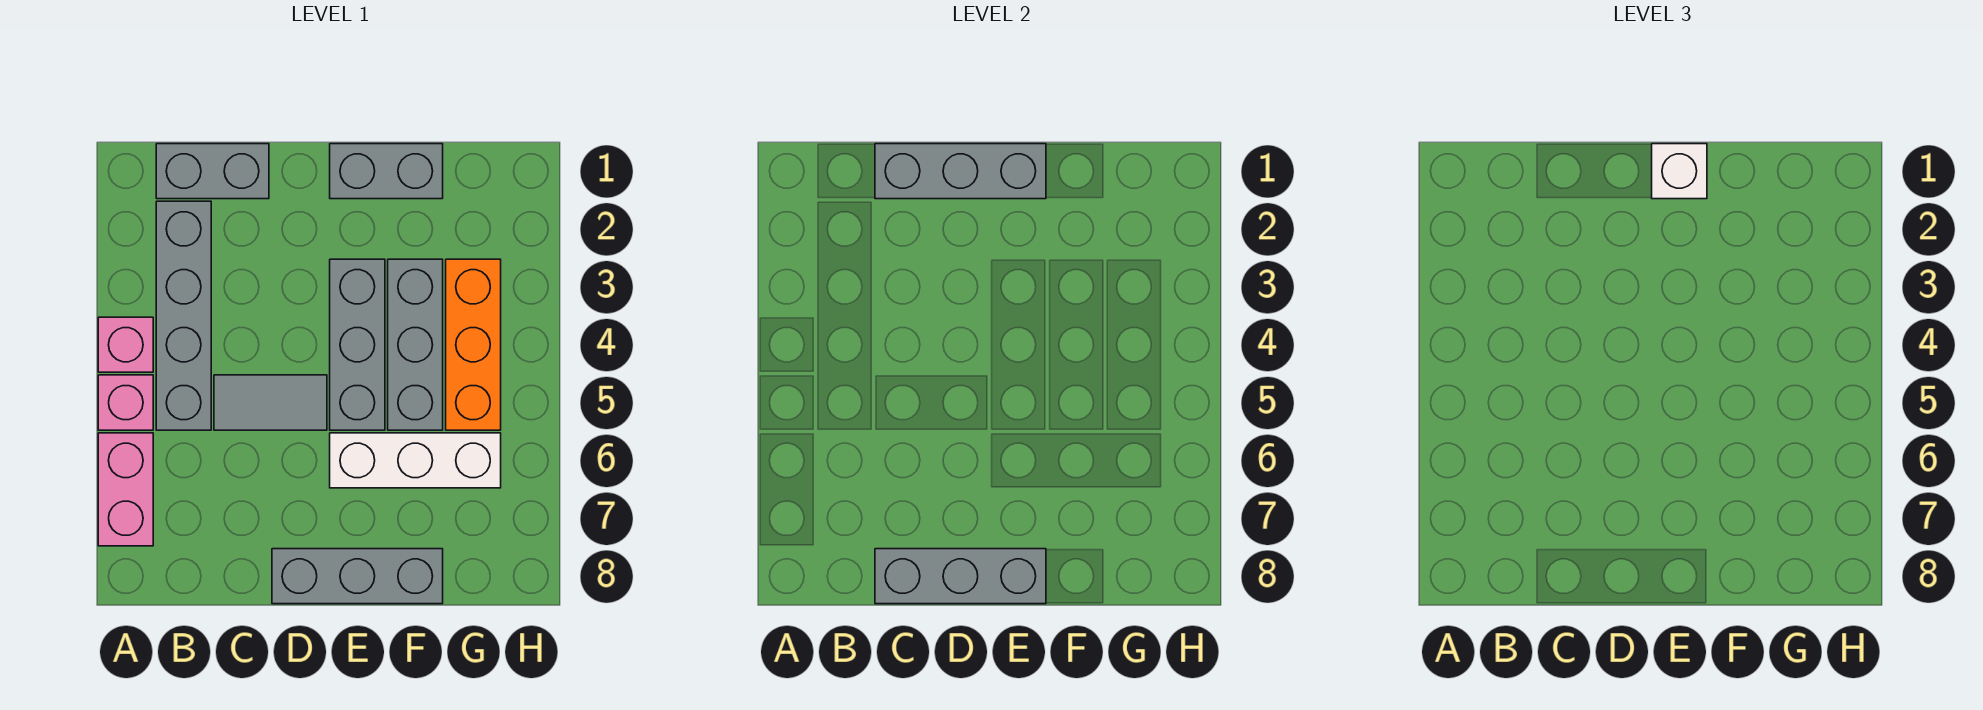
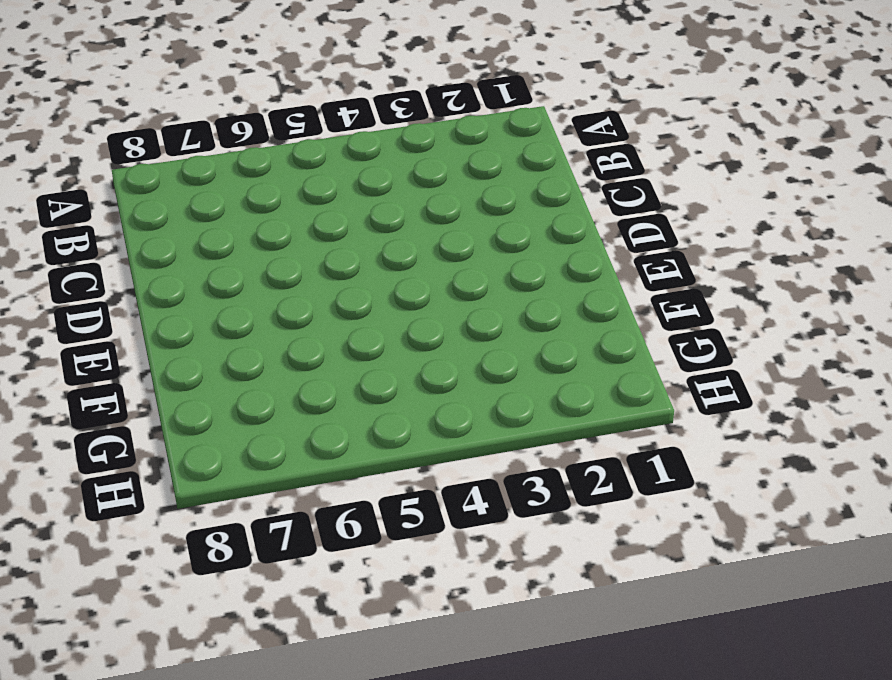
none -> pink 1x1 brick [98,317,153,372]
none -> pink 1x1 brick [98,375,153,430]
none -> pink 1x2 brick [98,433,153,546]

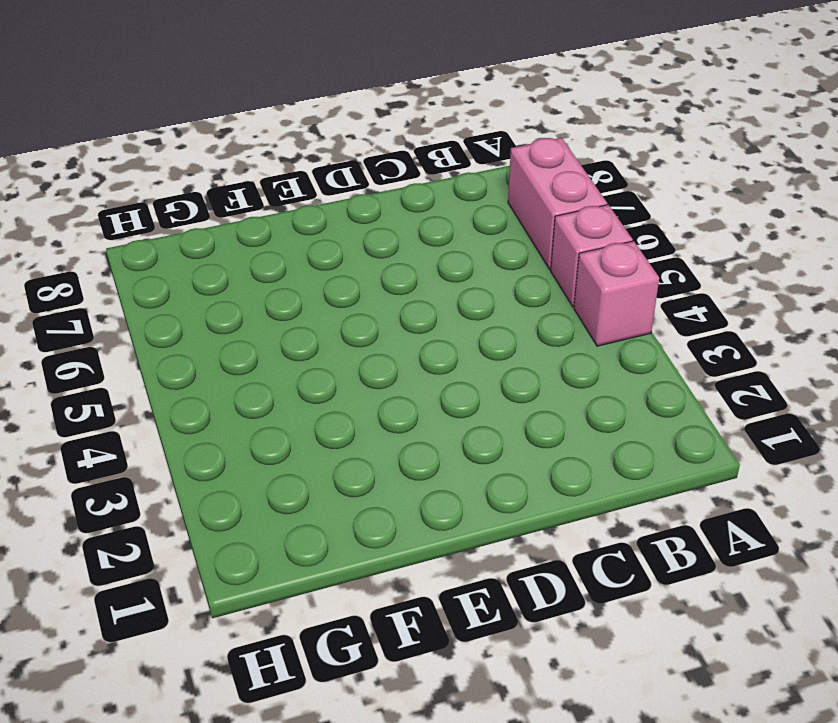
none -> grey 1x2 brick [156,144,269,199]
none -> grey 1x4 brick [156,201,211,430]
none -> grey 1x2 tile [214,375,327,430]

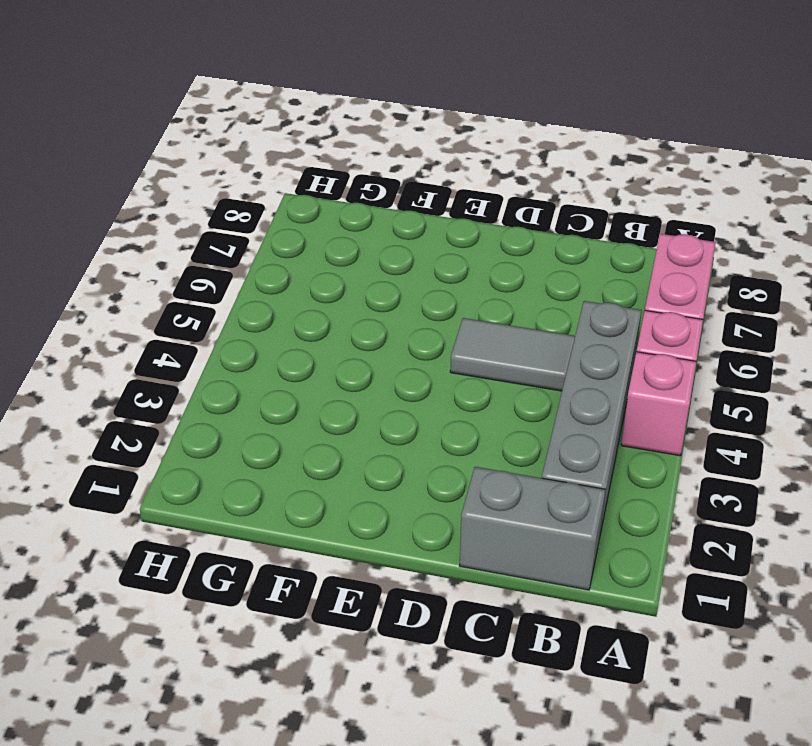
none -> grey 1x3 brick [272,549,443,604]
none -> grey 1x2 brick [330,144,443,199]
none -> grey 1x3 brick [330,259,385,430]

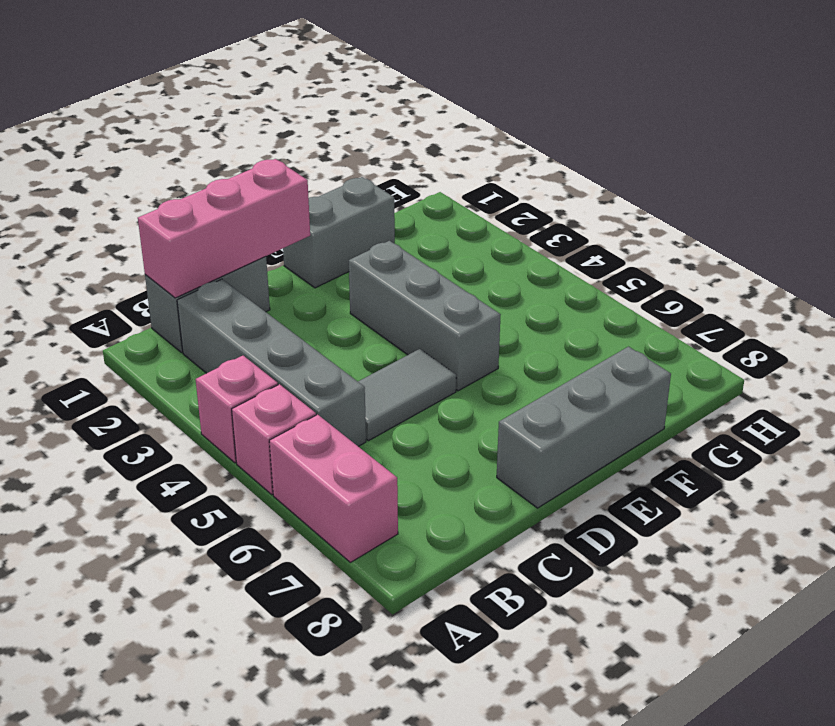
pink 1x3 brick [138,159,310,298] -> grey 1x3 brick [875,144,1046,199]
none -> white 1x3 brick [330,433,501,488]
none -> grey 1x3 brick [388,259,443,430]
none -> orange 1x3 brick [446,259,501,430]

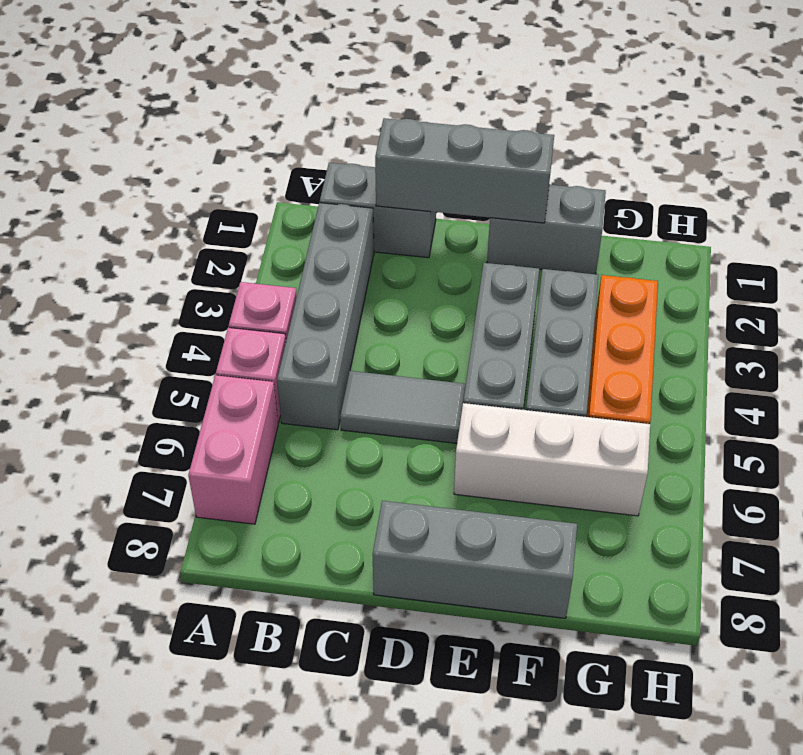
none -> grey 1x3 brick [875,549,1046,604]
none -> white 1x1 brick [1652,144,1707,199]

